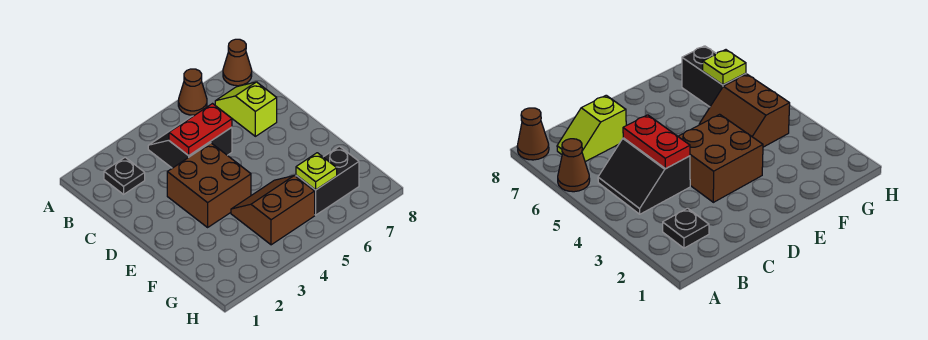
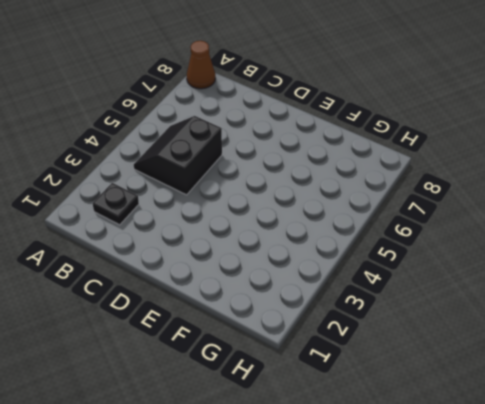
none -> brown 1x1 cone [178,69,207,115]
none -> lime 1x2 slope [215,82,277,136]

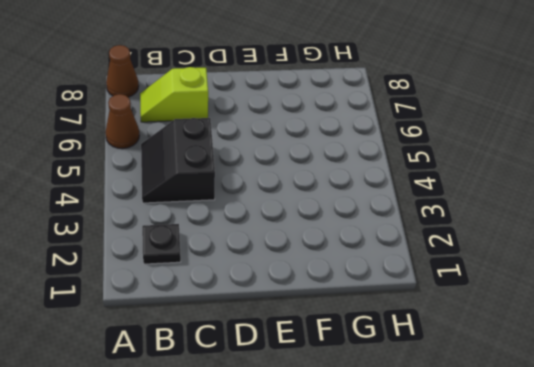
none -> brown 2x2 brick [167,143,251,227]
none -> brown 2x2 slope [231,175,315,245]

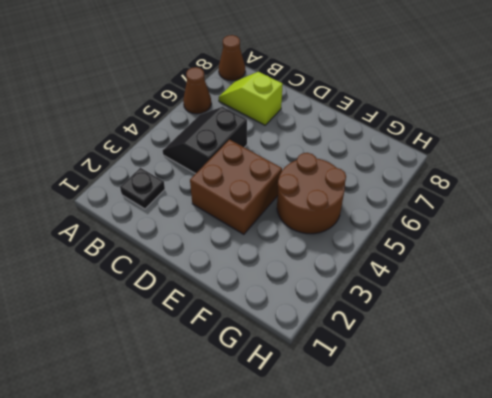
brown 2x2 round brick [277,153,346,234] -> brown 2x2 slope [231,175,315,245]
none -> black 1x2 brick [296,146,359,215]
none -> red 1x2 plate [169,104,232,156]

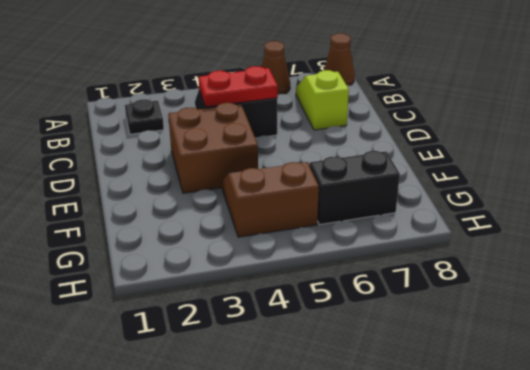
none -> lime 1x1 plate [296,153,337,190]

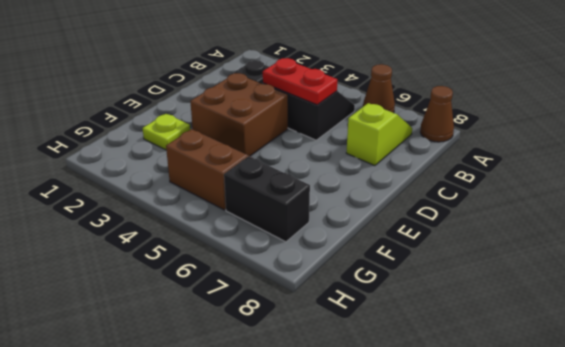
lime 1x1 plate [143,114,190,150] -> lime 1x1 plate moved to [296,153,337,190]

